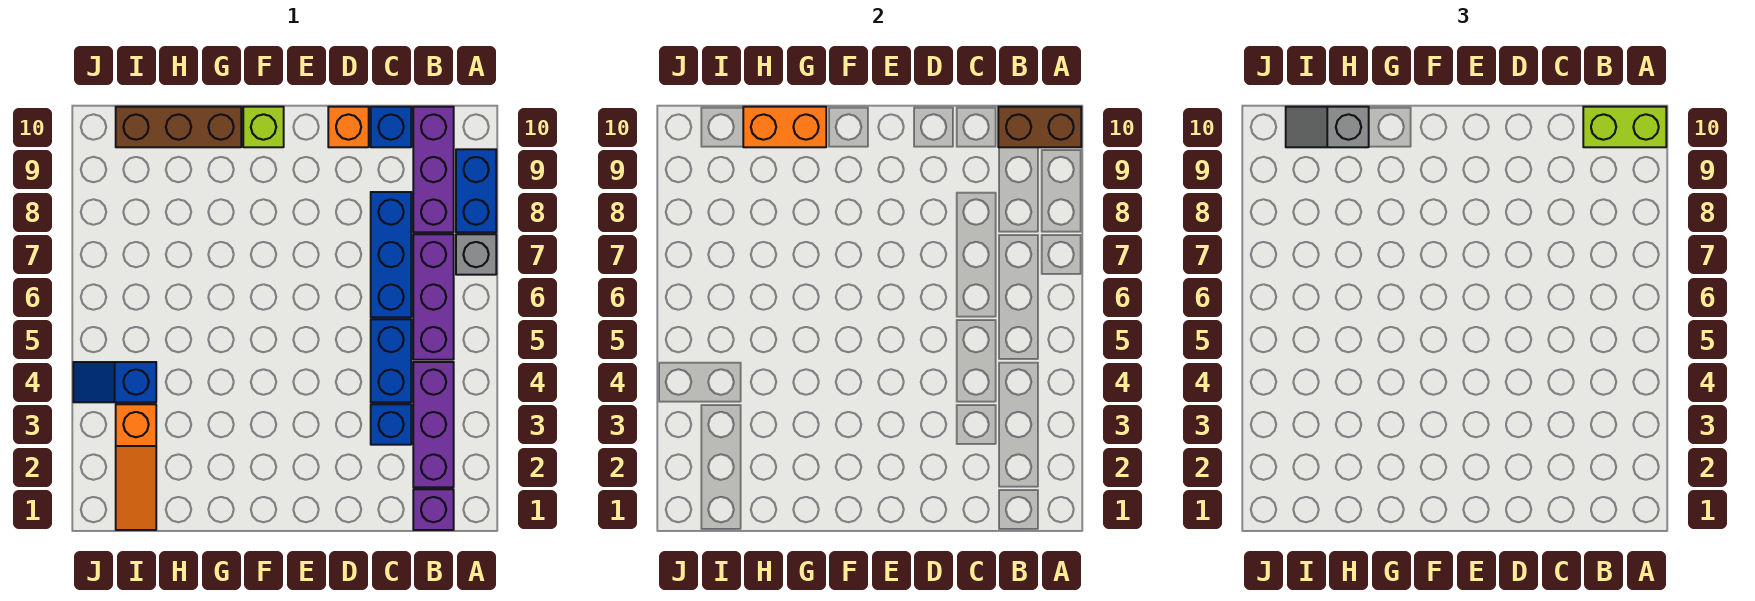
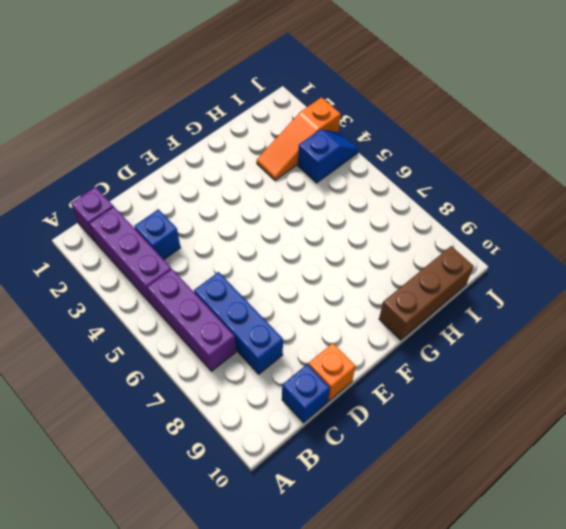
orange 1x3 slope [257,97,341,180] -> orange 1x3 slope turned to [116,404,156,530]
none -> grey 1x1 brick [456,234,496,275]
none -> blue 1x2 brick [456,149,496,232]
none -> purple 1x3 brick [413,107,454,232]

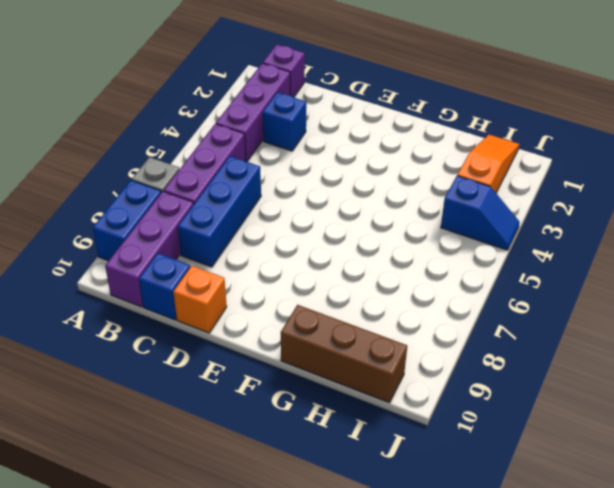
none -> blue 1x2 brick [371,319,411,402]
none -> lime 1x1 brick [243,107,284,147]
none -> brown 1x2 brick [998,107,1081,147]

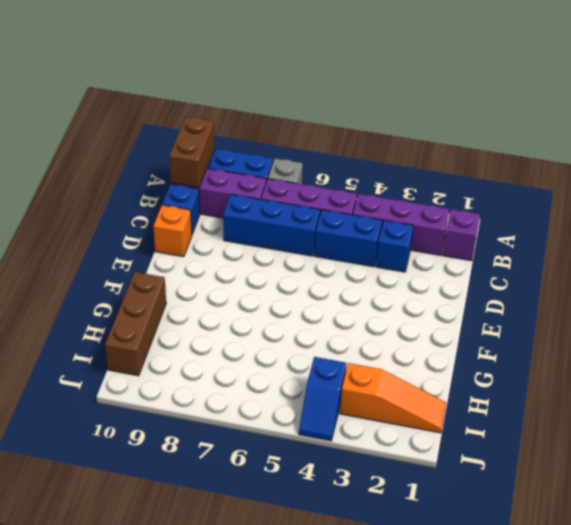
none -> lime 1x1 brick [243,107,284,147]
none -> orange 1x2 brick [743,107,826,147]
none -> lime 1x2 brick [1583,107,1666,147]

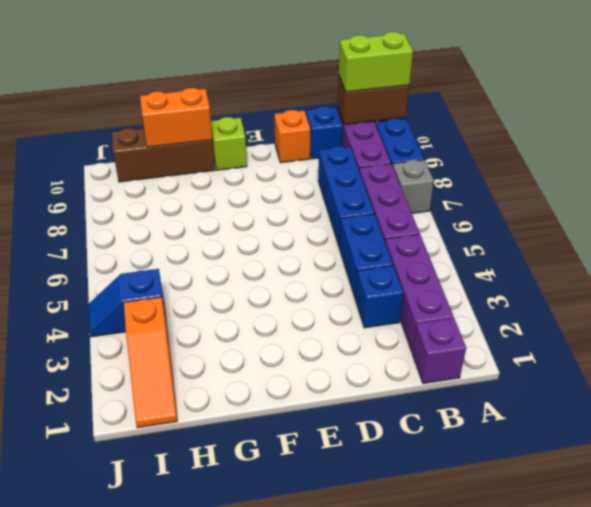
none -> grey 1x2 slope [1286,107,1369,147]

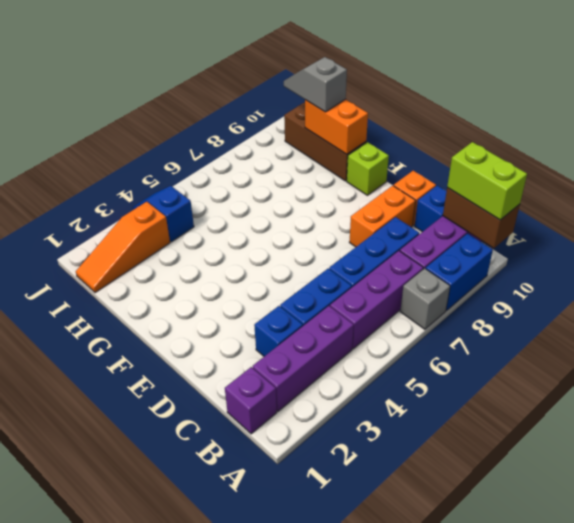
orange 1x2 brick [349,186,416,247] -> none

